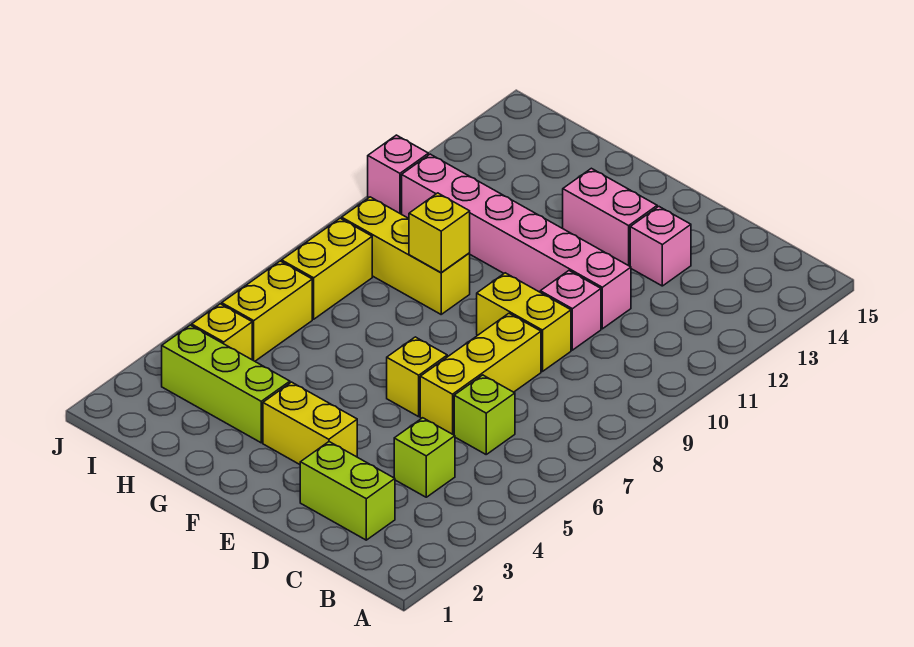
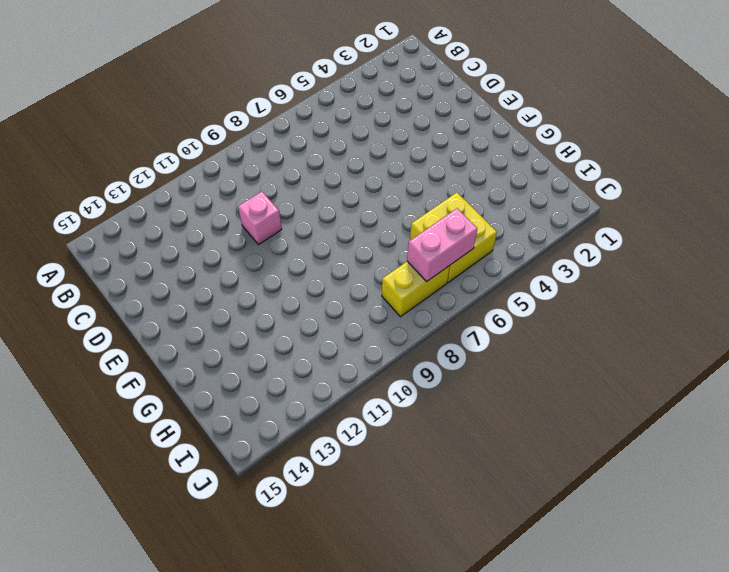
yellow 2x2 brick [410,192,497,282] -> yellow 1x2 brick [222,261,312,361]
pink 1x2 brick [407,208,477,282] -> pink 1x2 brick turned to [563,168,657,266]
none -> lime 1x2 brick [300,442,395,540]
none -> lime 1x1 brick [394,418,455,497]
none -> lime 1x1 brick [454,375,515,454]

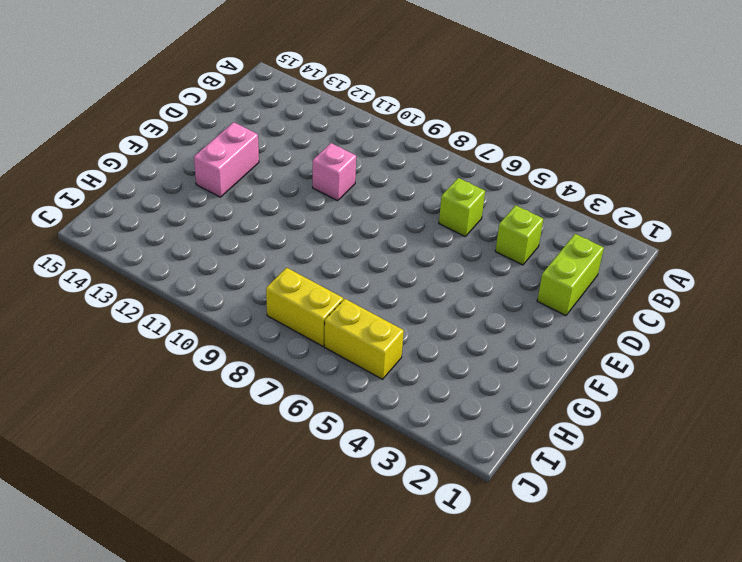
none -> yellow 1x3 brick [420,313,541,435]
none -> yellow 1x2 brick [477,273,571,372]
none -> pink 1x6 brick [402,154,631,329]

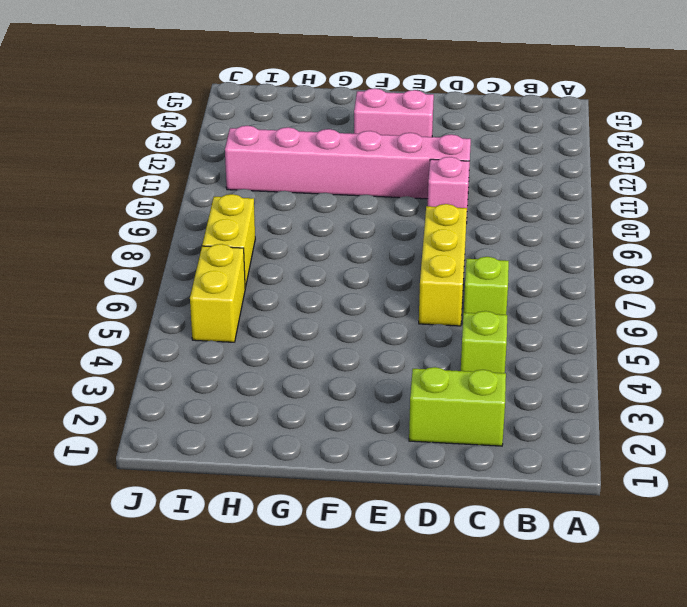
none -> yellow 1x2 brick [477,273,571,372]
none -> pink 1x1 brick [630,207,691,286]
none -> yellow 1x2 brick [263,382,357,464]

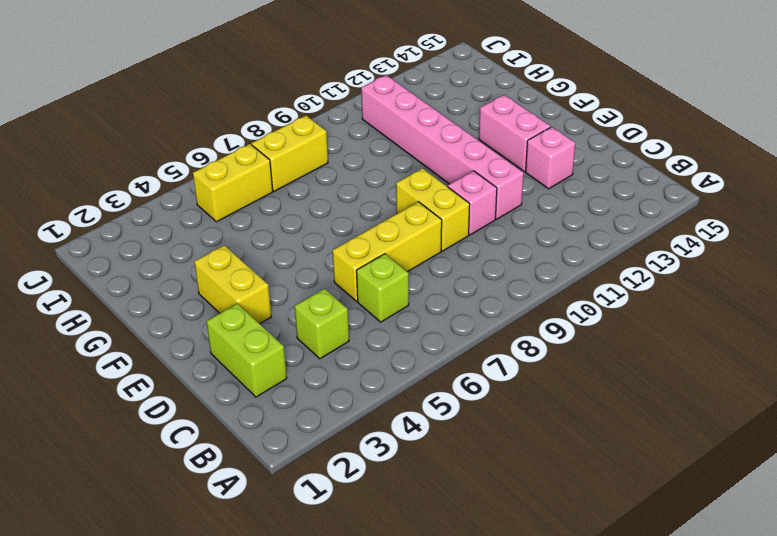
none -> yellow 1x1 brick [387,337,447,417]
none -> lime 1x3 brick [162,325,290,443]
none -> yellow 1x3 brick [342,197,470,314]

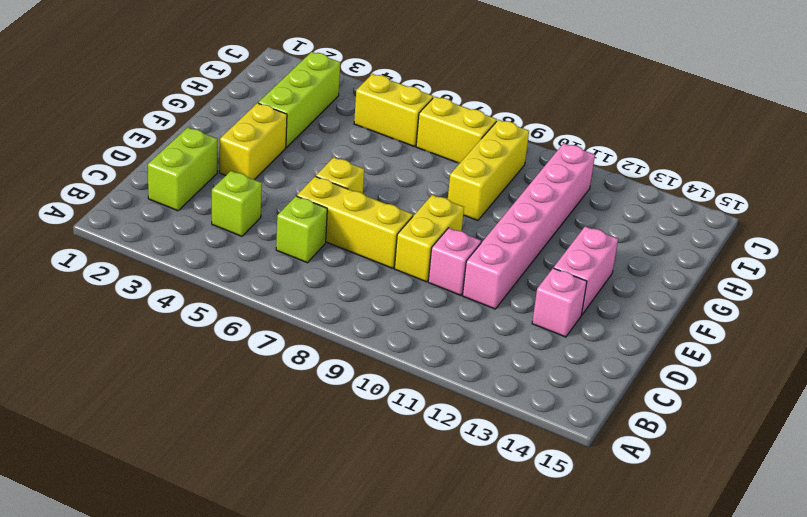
none -> yellow 1x1 brick [192,304,252,360]
none -> pink 1x1 brick [368,135,428,214]
none -> yellow 1x1 brick [409,193,470,273]

